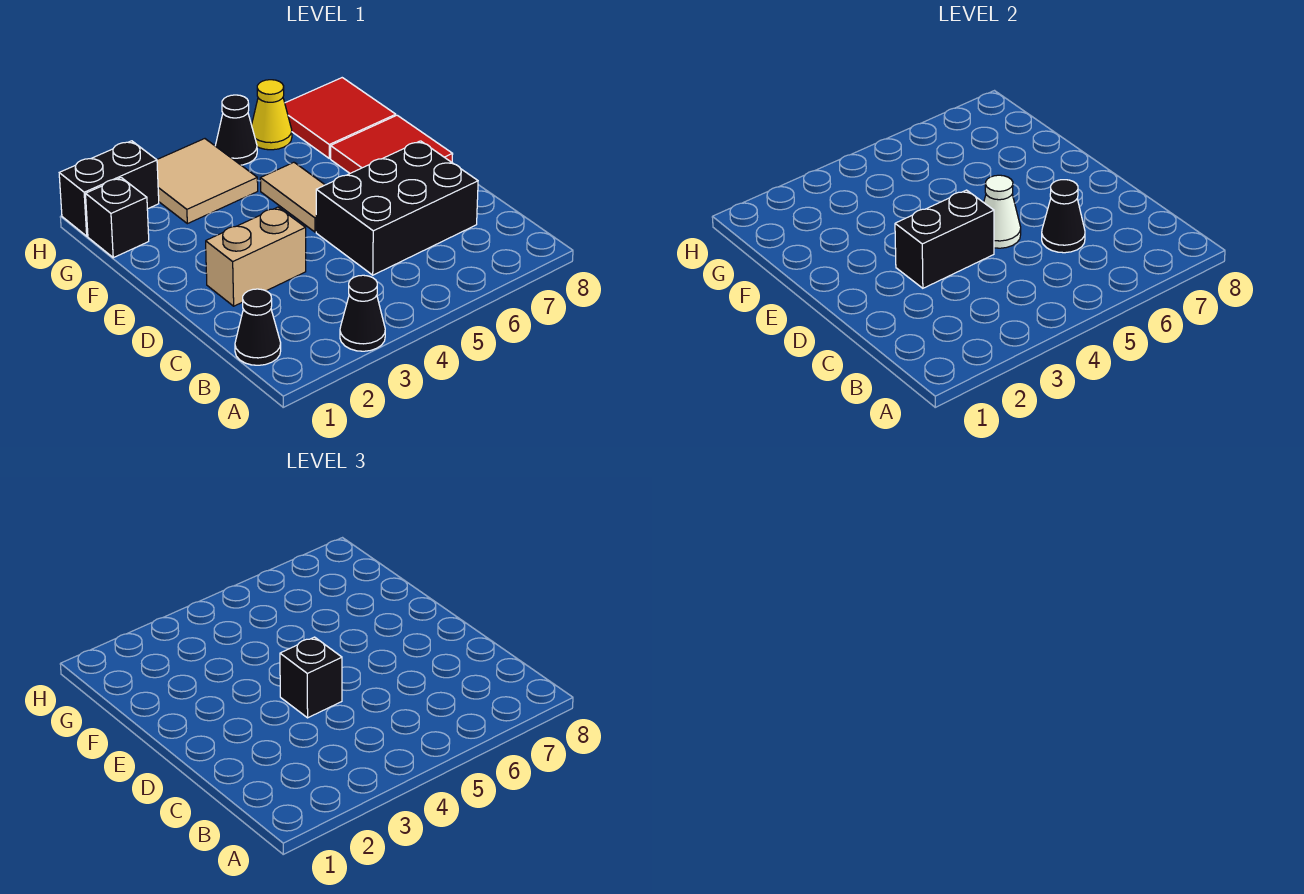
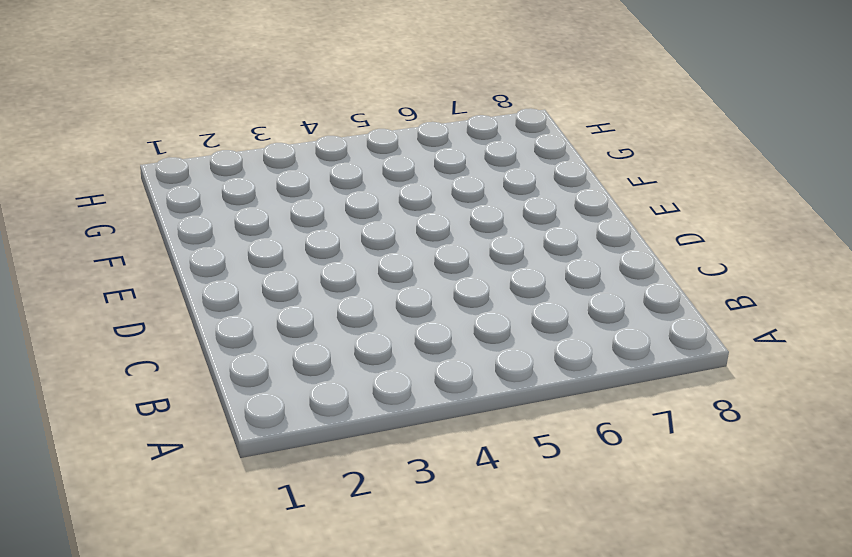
none -> black 1x1 cone [340,275,385,351]
none -> black 1x1 cone [235,289,281,365]
none -> black 2x3 brick [316,141,478,275]

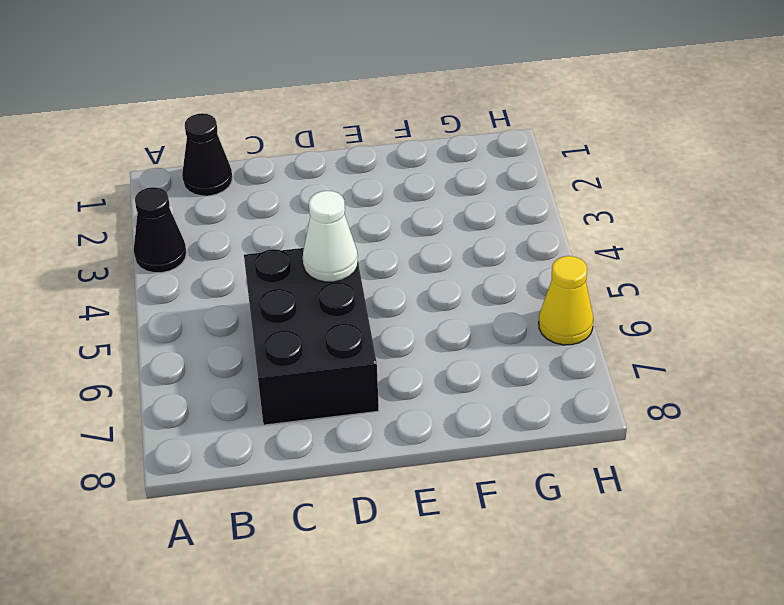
none -> tan 1x2 brick [206,207,306,306]
none -> tan 1x2 tile [260,162,325,232]
none -> red 2x2 tile [331,115,453,173]

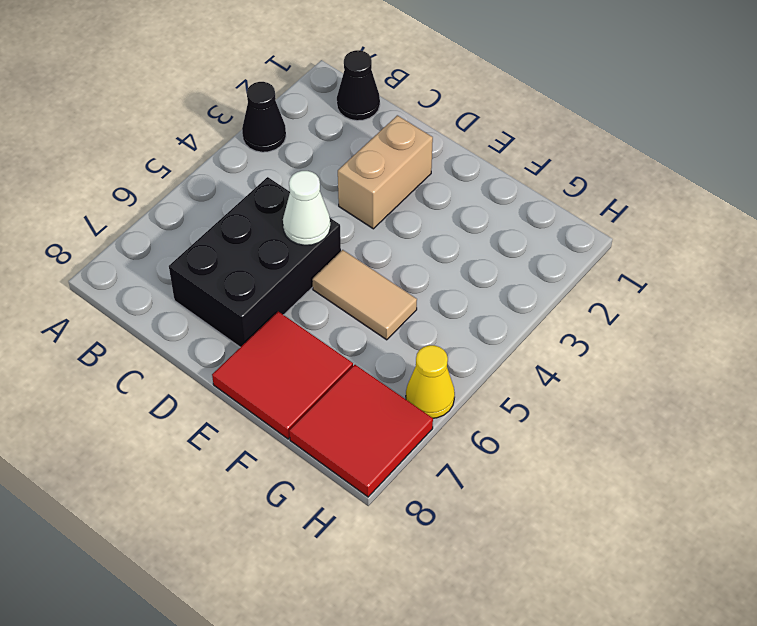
none -> black 1x1 brick [86,178,149,258]
none -> tan 2x2 tile [157,139,258,224]
none -> black 1x2 brick [59,141,159,236]

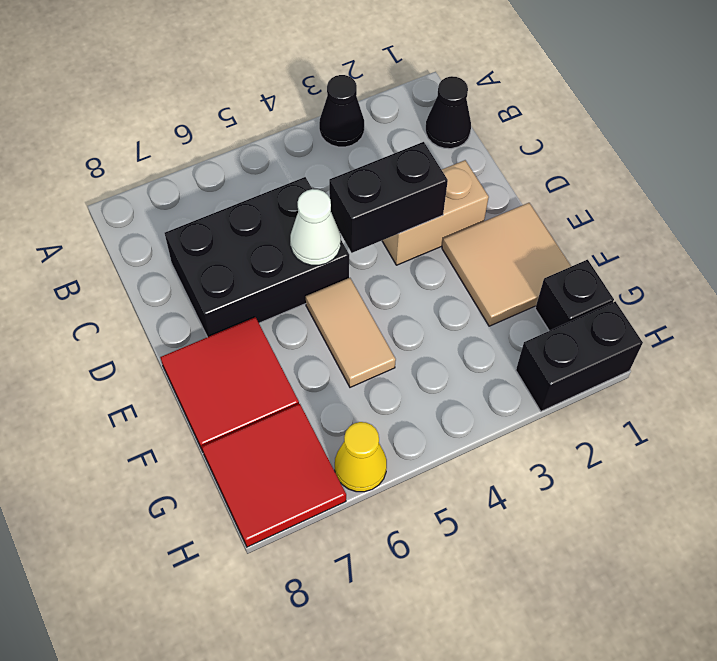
tan 2x2 tile [442,203,571,326] -> tan 2x2 tile moved to [157,139,258,224]
none -> black 1x1 cone [215,95,257,165]
none -> black 1x1 cone [1042,180,1085,253]
none -> black 1x1 brick [280,637,342,718]

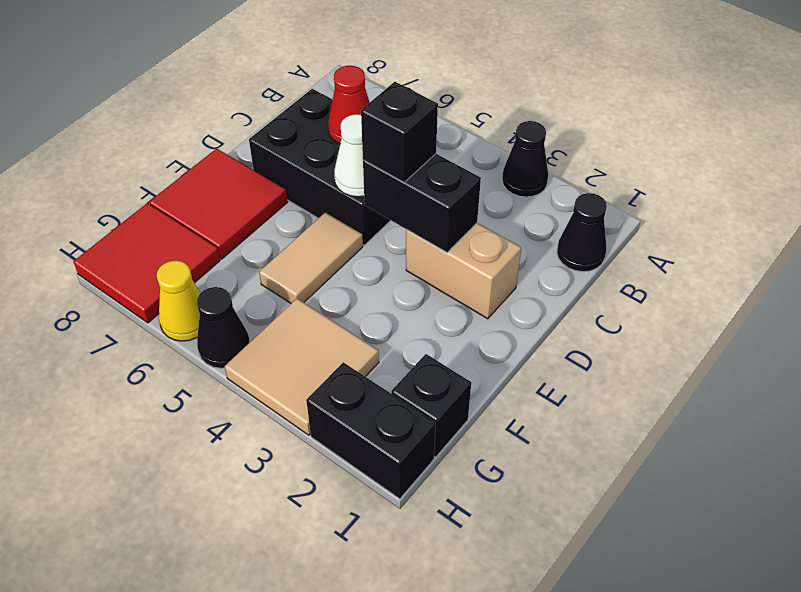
red 1x1 cone [328,66,370,144] -> black 1x1 cone [1042,180,1085,253]

